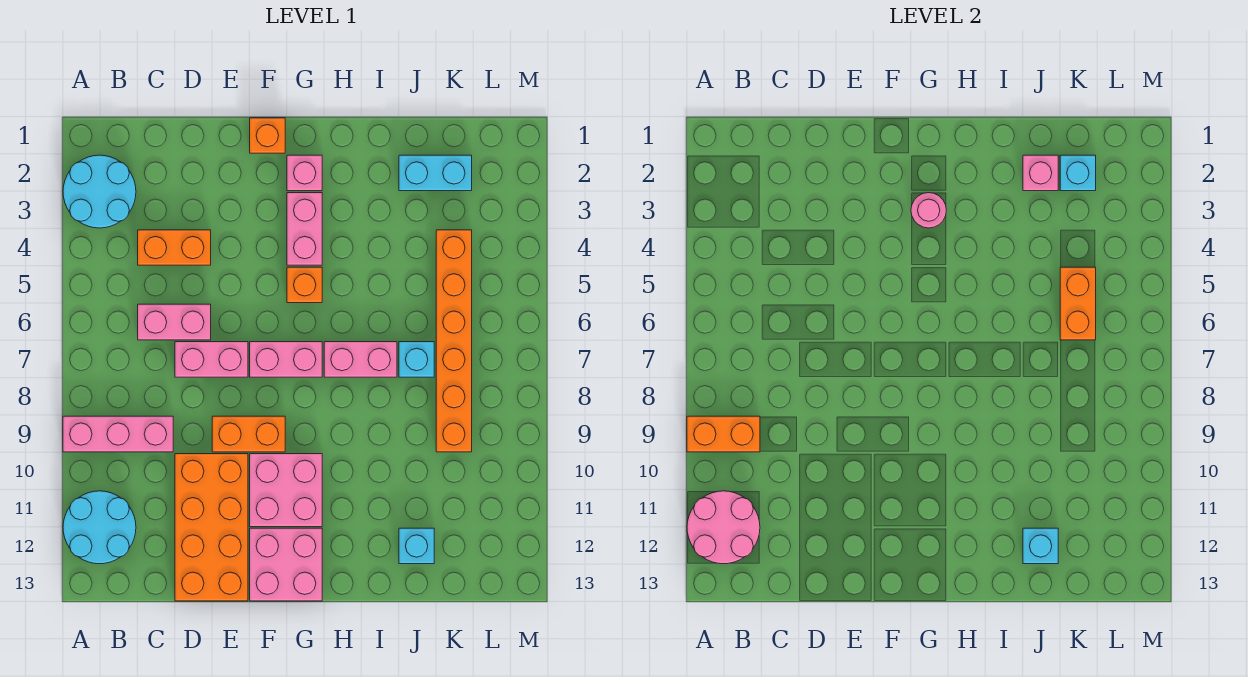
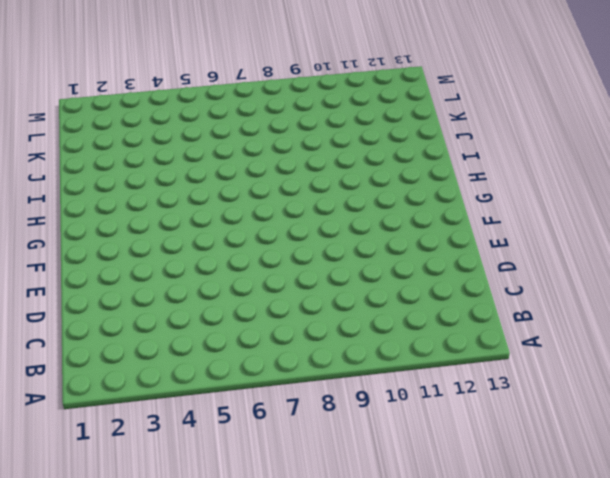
none -> cyan 2x2 round brick [63,155,136,228]
none -> pink 1x3 brick [63,416,173,452]
none -> cyan 2x2 round brick [63,491,136,564]

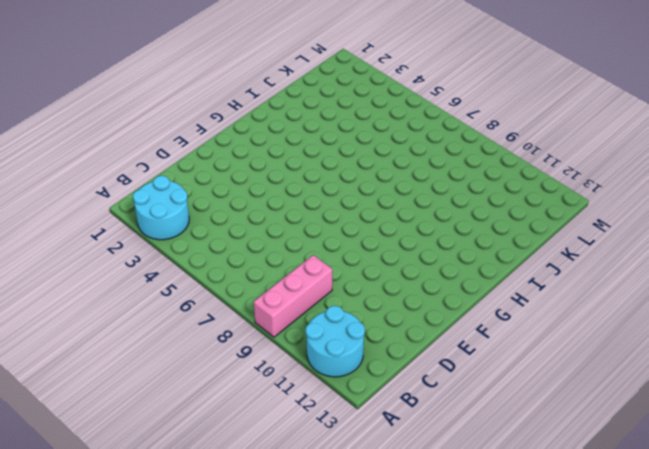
none -> orange 1x2 brick [138,230,211,265]
none -> pink 1x2 brick [138,304,211,340]
none -> pink 1x2 brick [175,342,248,377]

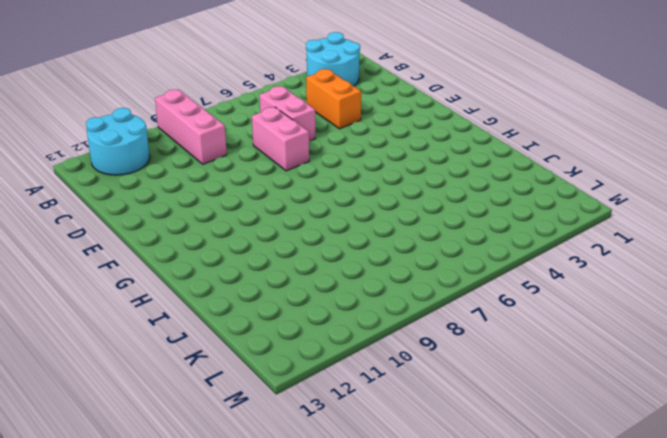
none -> orange 2x4 brick [175,454,248,601]
none -> orange 1x2 brick [212,416,285,452]
none -> orange 1x1 brick [250,118,285,153]

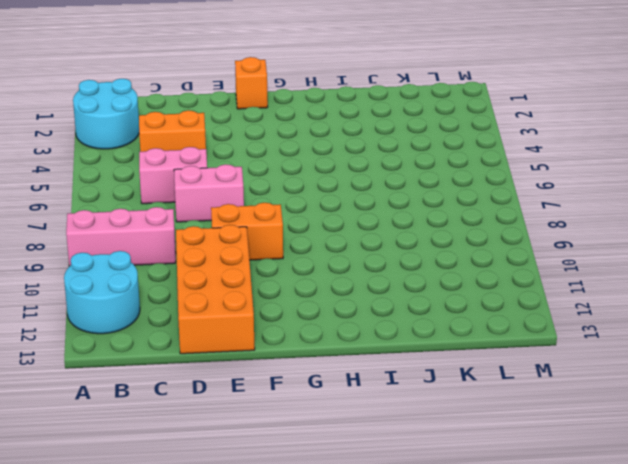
none -> pink 1x2 brick [250,342,322,377]
none -> pink 2x2 brick [250,454,322,527]
none -> pink 2x2 brick [250,528,322,601]

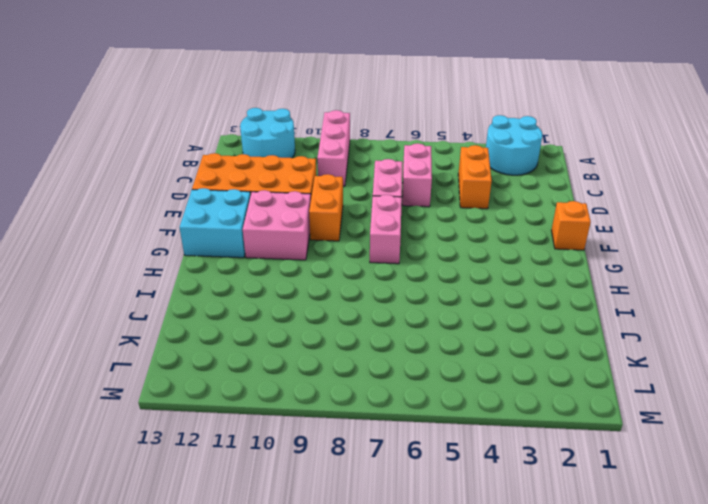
cyan 2x2 brick [179,188,251,258] -> pink 2x2 brick [250,528,322,601]
none -> pink 1x1 brick [287,155,322,191]
none -> pink 1x2 brick [287,193,322,265]
none -> orange 1x1 brick [287,267,322,303]

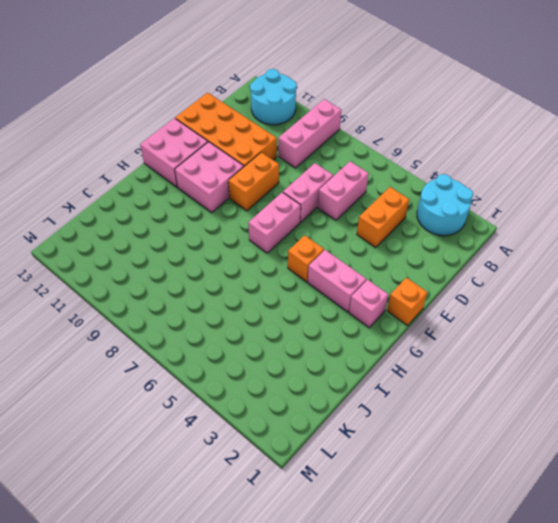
none -> pink 1x2 brick [324,342,397,377]
none -> cyan 1x2 brick [399,155,472,191]
none -> cyan 1x1 brick [399,342,434,377]

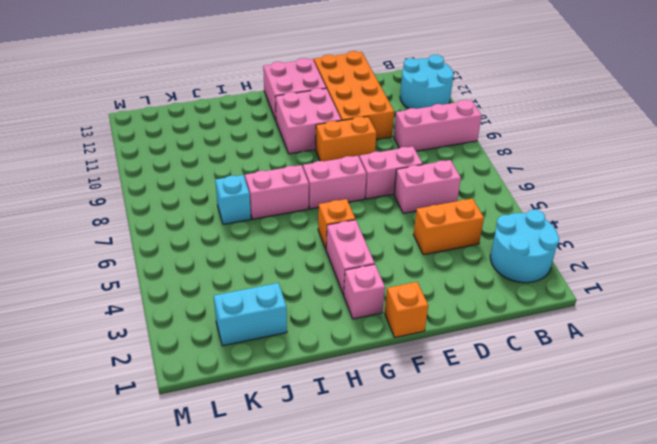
none -> cyan 1x1 brick [399,528,434,564]
none -> orange 1x6 brick [436,230,472,452]
none -> orange 1x2 brick [687,416,760,452]

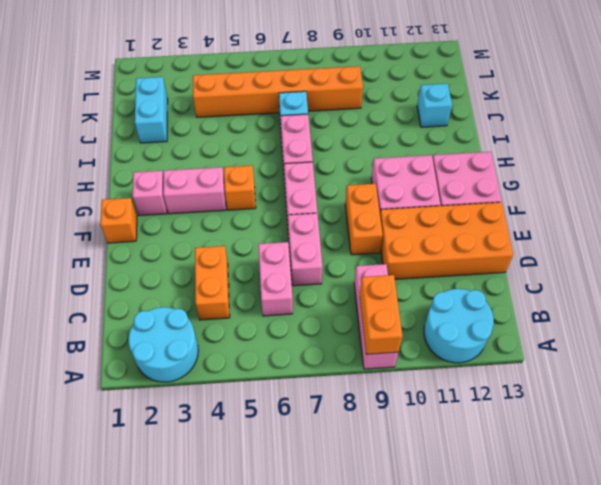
none -> pink 2x2 round brick [687,491,760,564]
none -> pink 1x1 round brick [911,193,946,228]
none -> pink 1x1 brick [1023,155,1058,191]

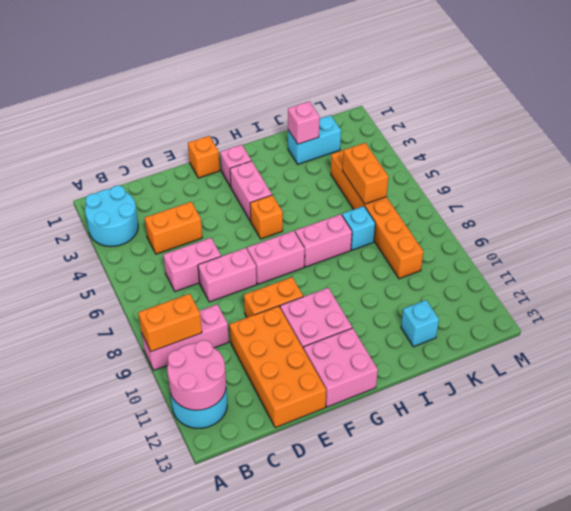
none -> pink 1x1 round brick [911,193,946,228]
none -> cyan 1x1 brick [1023,528,1058,564]
none -> cyan 1x1 brick [1060,155,1096,191]

